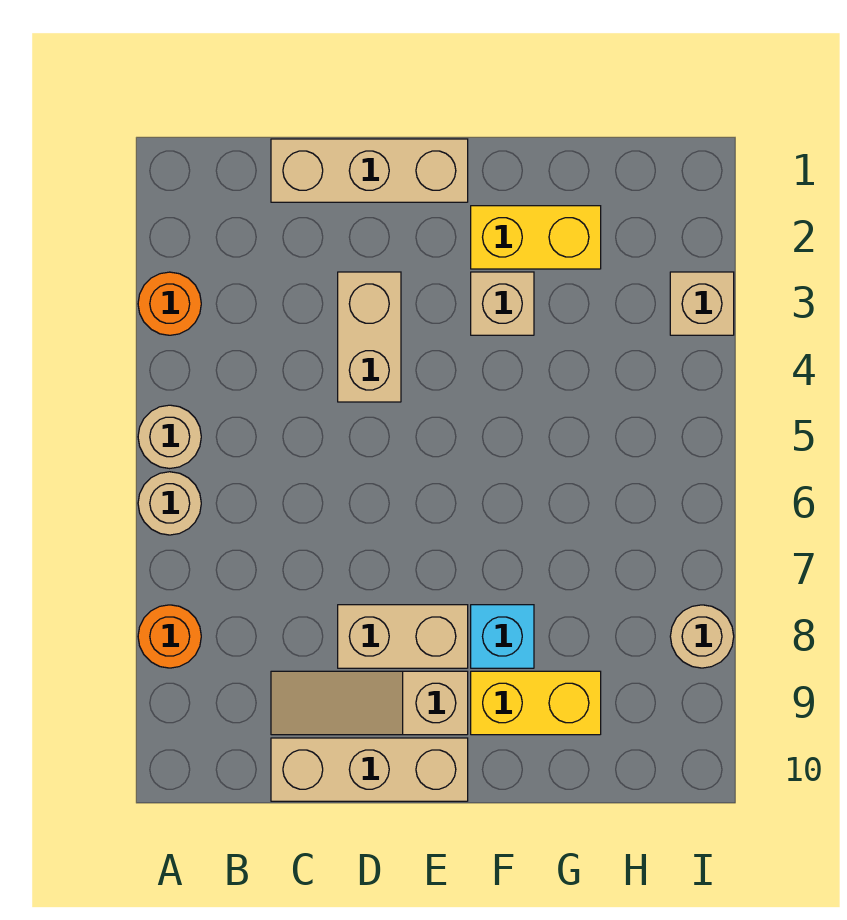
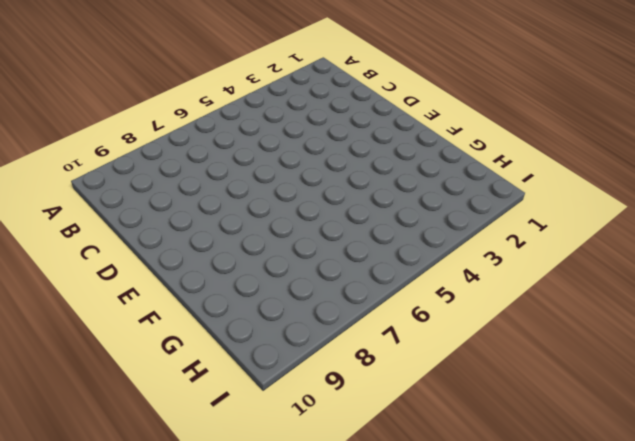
none -> orange 1x1 round brick [138,272,201,335]
none -> tan 1x1 round brick [138,405,201,469]
none -> tan 1x1 round brick [138,472,201,535]

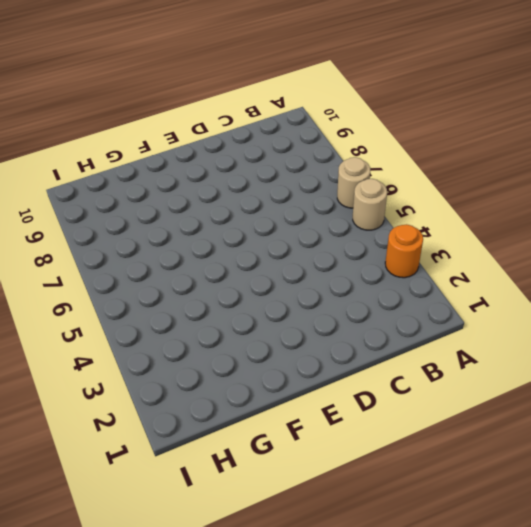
none -> orange 1x1 round brick [138,605,201,668]
none -> tan 1x3 brick [271,139,468,202]
none -> tan 1x3 slope [271,671,468,735]

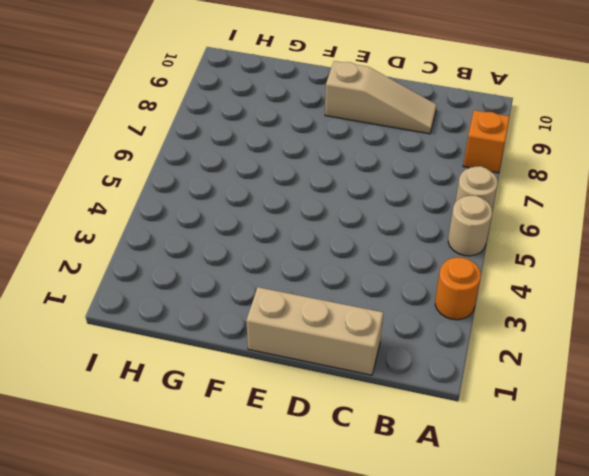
orange 1x1 brick [463,110,510,173] -> orange 1x1 round brick [138,605,201,668]
none -> tan 1x3 brick [271,738,468,801]
none -> tan 1x2 brick [338,272,401,402]
none -> tan 1x2 brick [338,605,468,668]

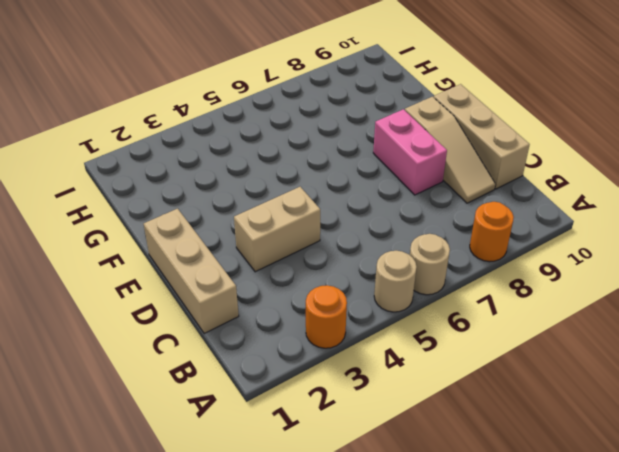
pink 1x2 brick [373,109,447,195] -> tan 1x2 brick [338,605,468,668]
none -> yellow 1x2 brick [471,206,601,269]
none -> tan 1x1 brick [471,272,534,335]
none -> cyan 1x1 brick [471,605,534,668]

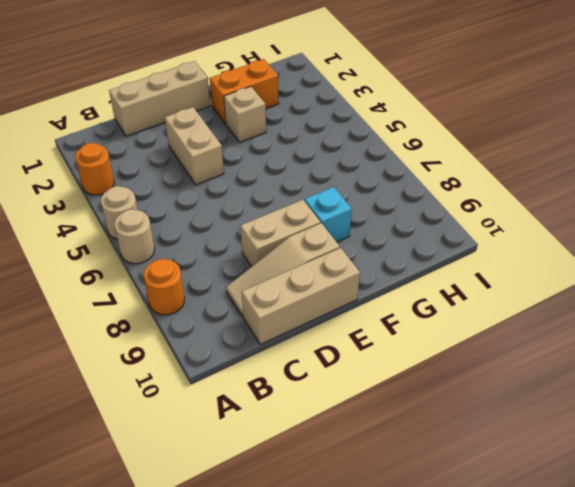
orange 1x2 brick [210,59,279,124] -> yellow 1x2 brick [471,206,601,269]
none -> yellow 1x2 brick [471,671,601,735]
none -> tan 1x1 brick [670,272,734,335]
none -> tan 1x1 round brick [670,605,734,668]

